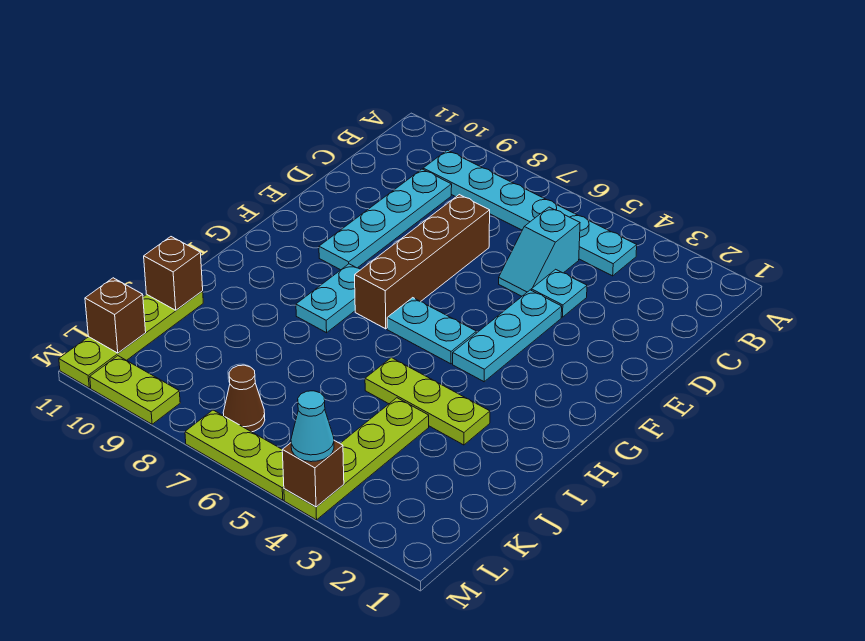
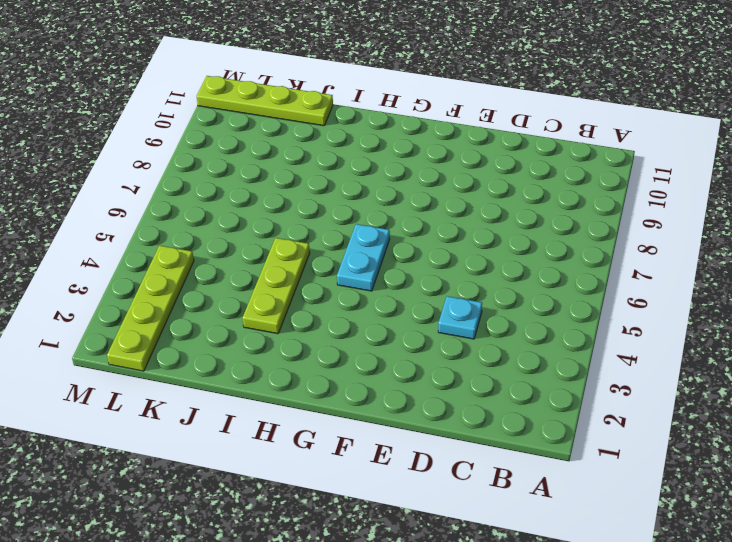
lime 1x4 plate [107,246,194,371] -> lime 1x4 plate turned to [284,398,429,520]
none -> cyan 1x6 plate [423,150,637,276]
none -> cyan 1x2 slope [499,207,580,296]
none -> cyan 1x4 plate [319,169,452,270]

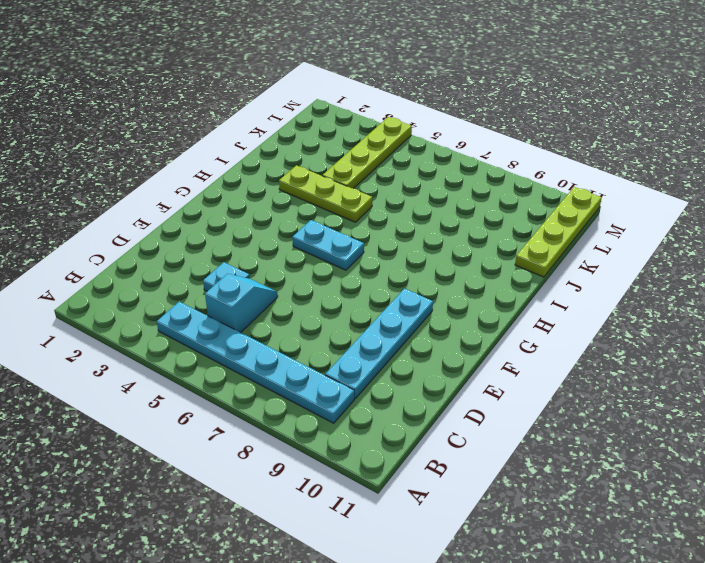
none -> brown 1x4 brick [355,195,490,329]
none -> cyan 1x3 plate [453,290,562,382]
none -> cyan 1x2 plate [296,264,360,333]

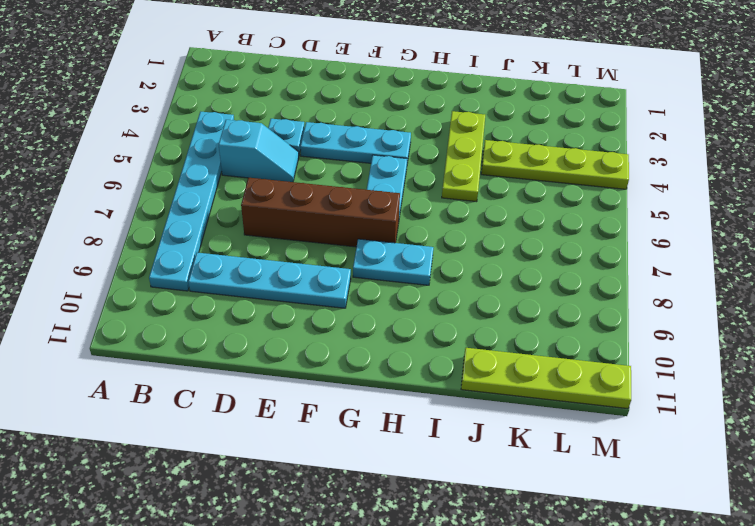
none -> brown 1x1 cone [223,365,265,432]
none -> lime 1x3 plate [185,410,284,500]
none -> lime 1x2 plate [90,356,180,424]

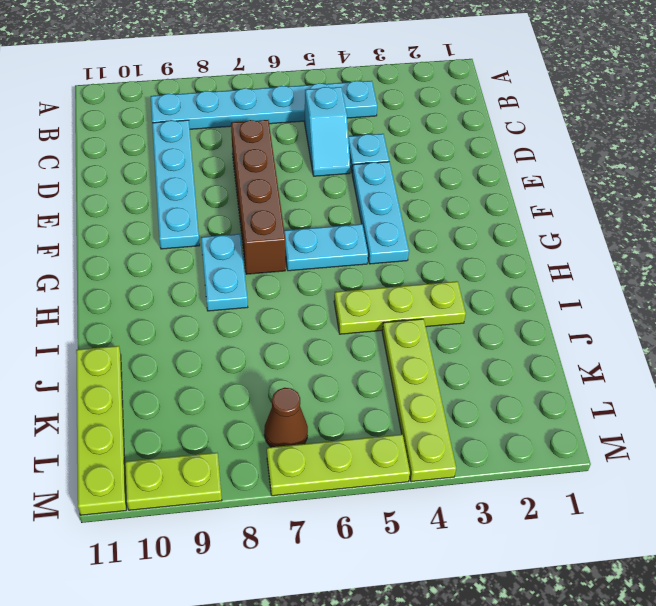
none -> brown 1x1 brick [144,237,203,310]
none -> brown 1x1 brick [85,278,146,353]
none -> brown 1x1 brick [282,440,344,507]

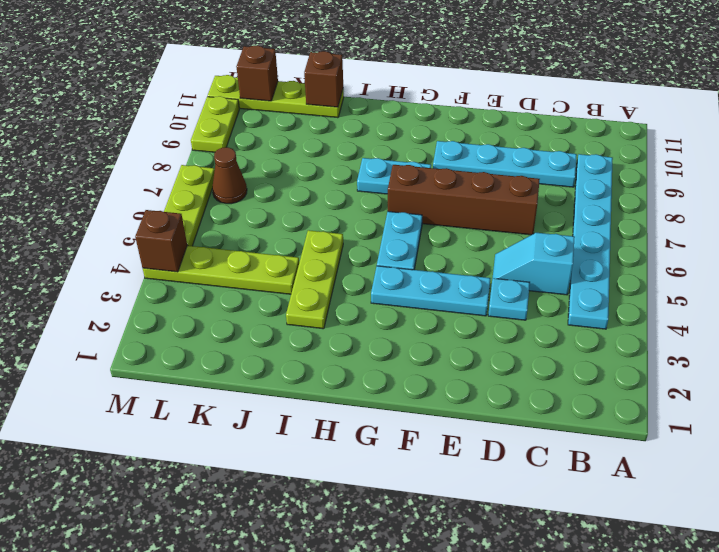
none -> cyan 1x1 cone [291,391,334,462]

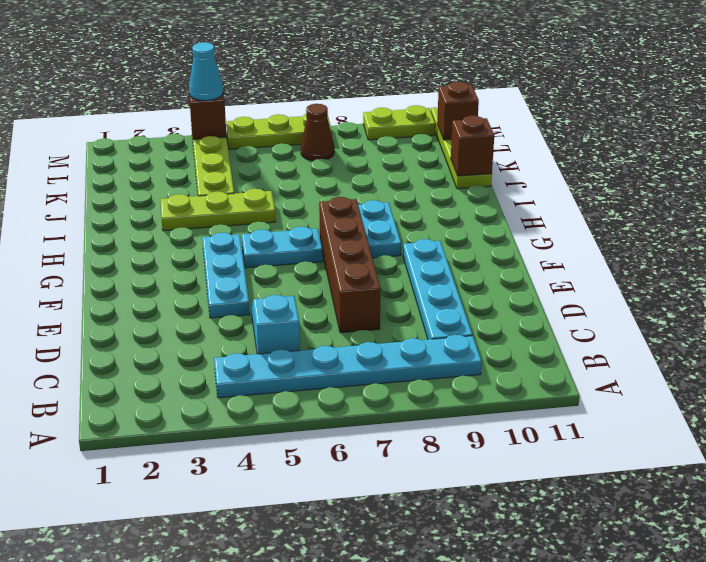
none -> cyan 1x1 plate [531,269,587,317]

